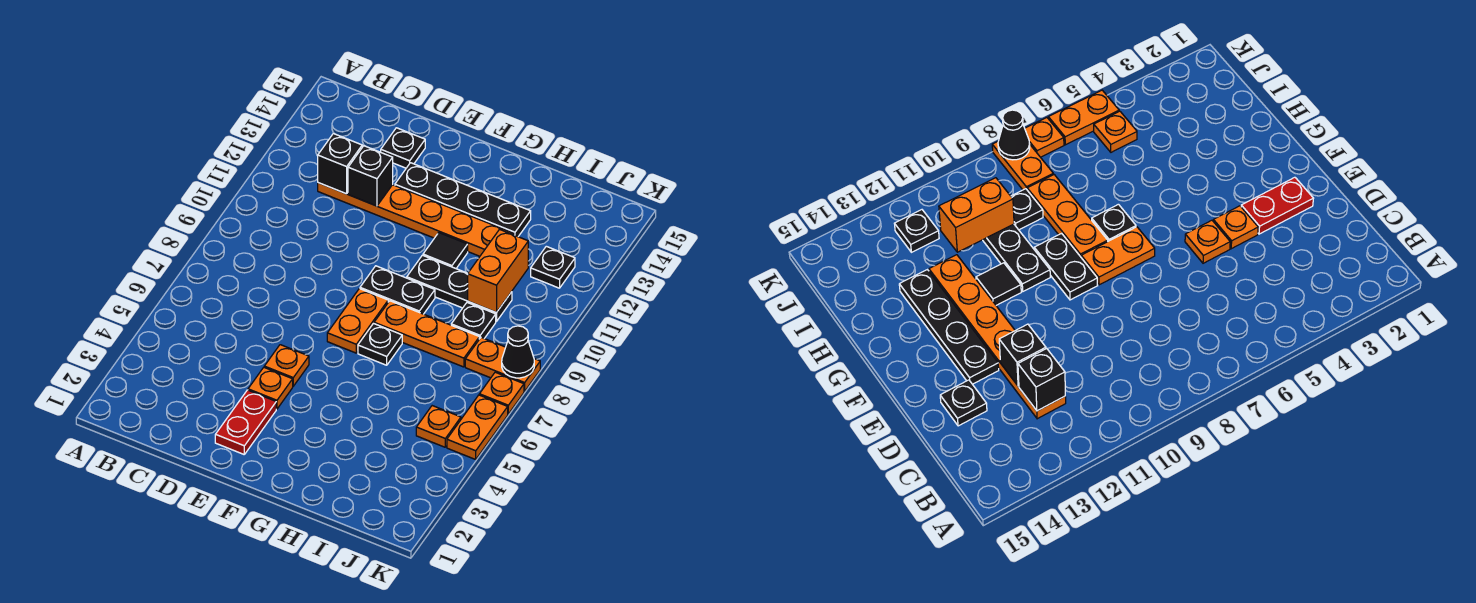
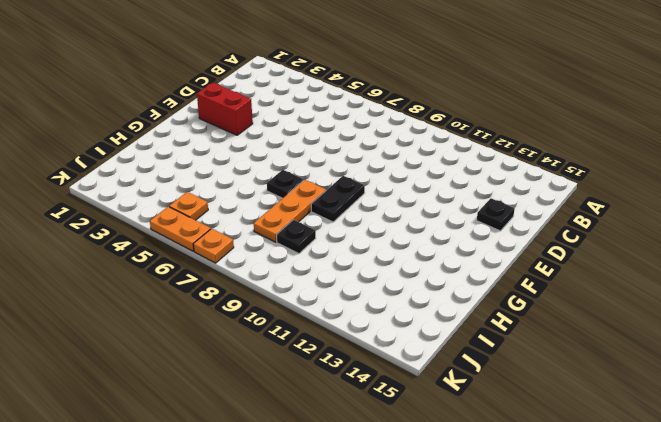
red 1x2 brick [197,83,253,135] -> red 1x2 plate [215,390,276,454]
none -> orange 1x6 plate [318,183,514,256]
none -> orange 1x1 plate [248,368,293,409]
none -> orange 1x1 plate [264,345,309,386]

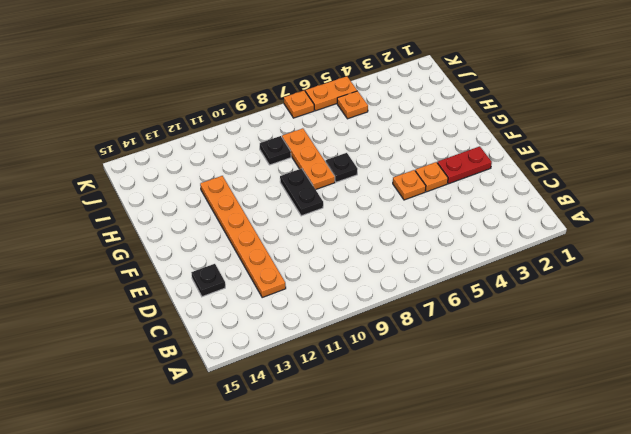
none -> black 1x4 plate [395,163,531,237]
none -> orange 1x2 plate [327,289,388,353]
none -> black 1x3 plate [407,255,512,322]

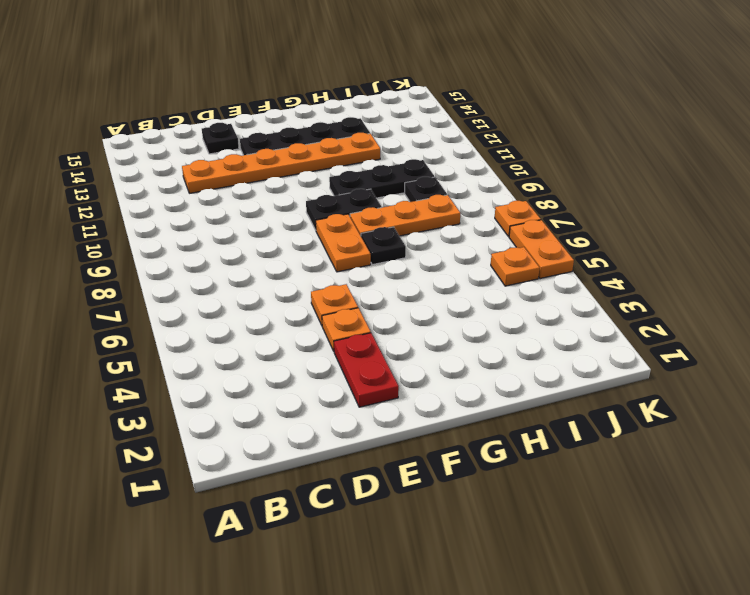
none -> black 1x1 tile [423,233,468,268]
none -> orange 1x2 plate [465,337,540,391]
none -> black 1x1 plate [531,246,575,288]

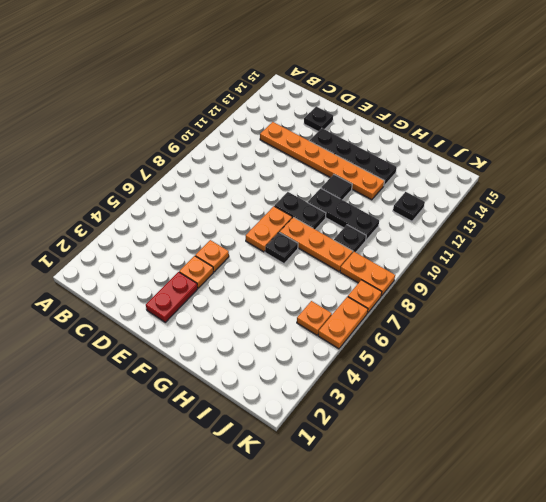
none -> black 1x1 brick [318,134,362,194]
none -> black 1x1 brick [348,146,393,206]
none -> orange 1x2 brick [468,229,528,312]

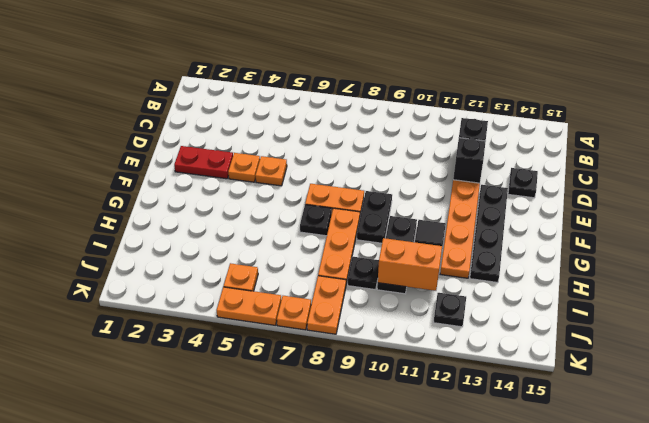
none -> black 1x1 cone [502,326,534,378]

